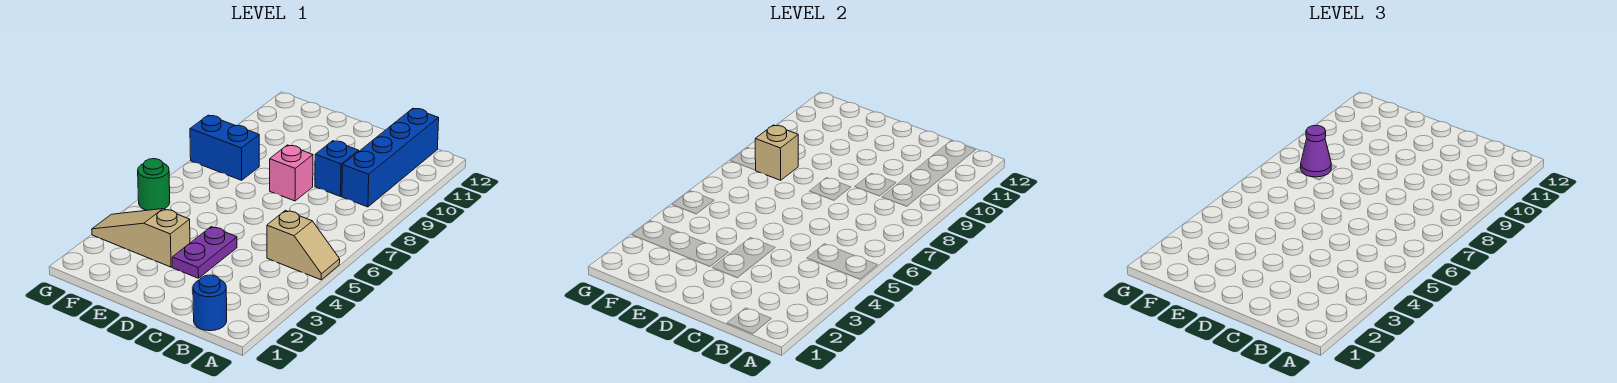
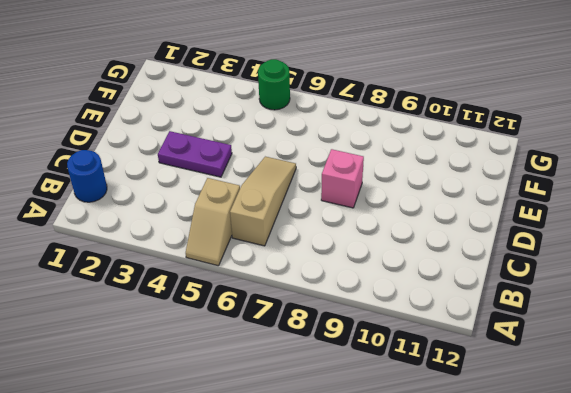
tan 1x3 slope [230,157,296,246] -> tan 1x3 slope moved to [92,209,190,267]
none -> blue 1x4 brick [342,108,439,207]
none -> blue 1x1 brick [315,141,358,196]

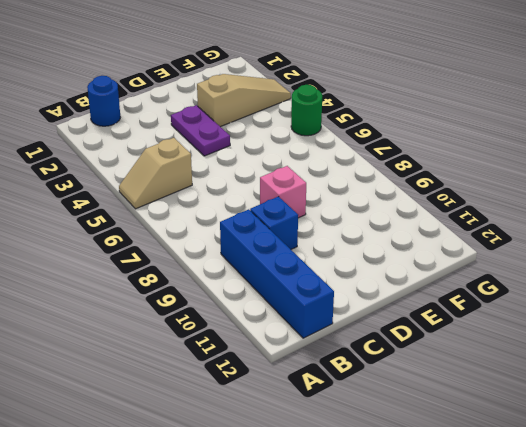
none -> blue 1x2 brick [190,115,259,180]
none -> tan 1x1 brick [755,125,798,180]

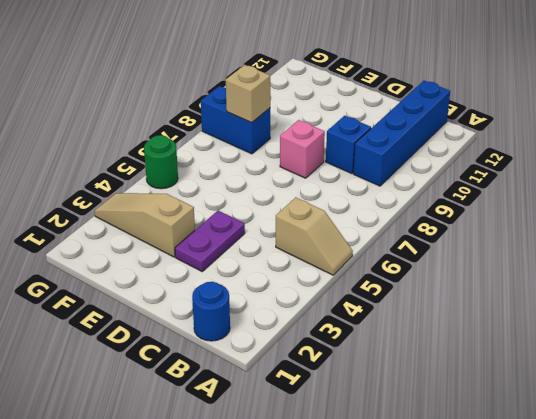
none -> purple 1x1 cone [1301,125,1331,177]

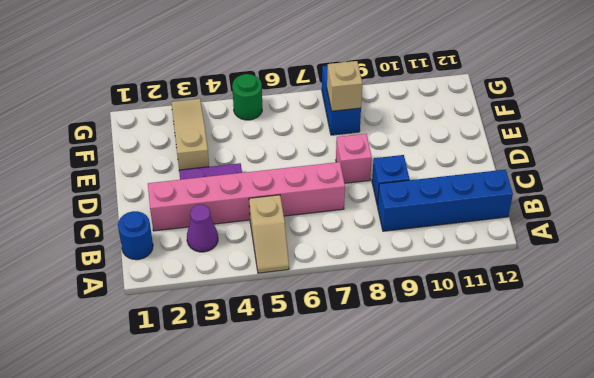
purple 1x1 cone [187,204,218,252] -> purple 1x1 cone moved to [1301,125,1331,177]
pink 1x6 brick [148,162,345,231] -> none

